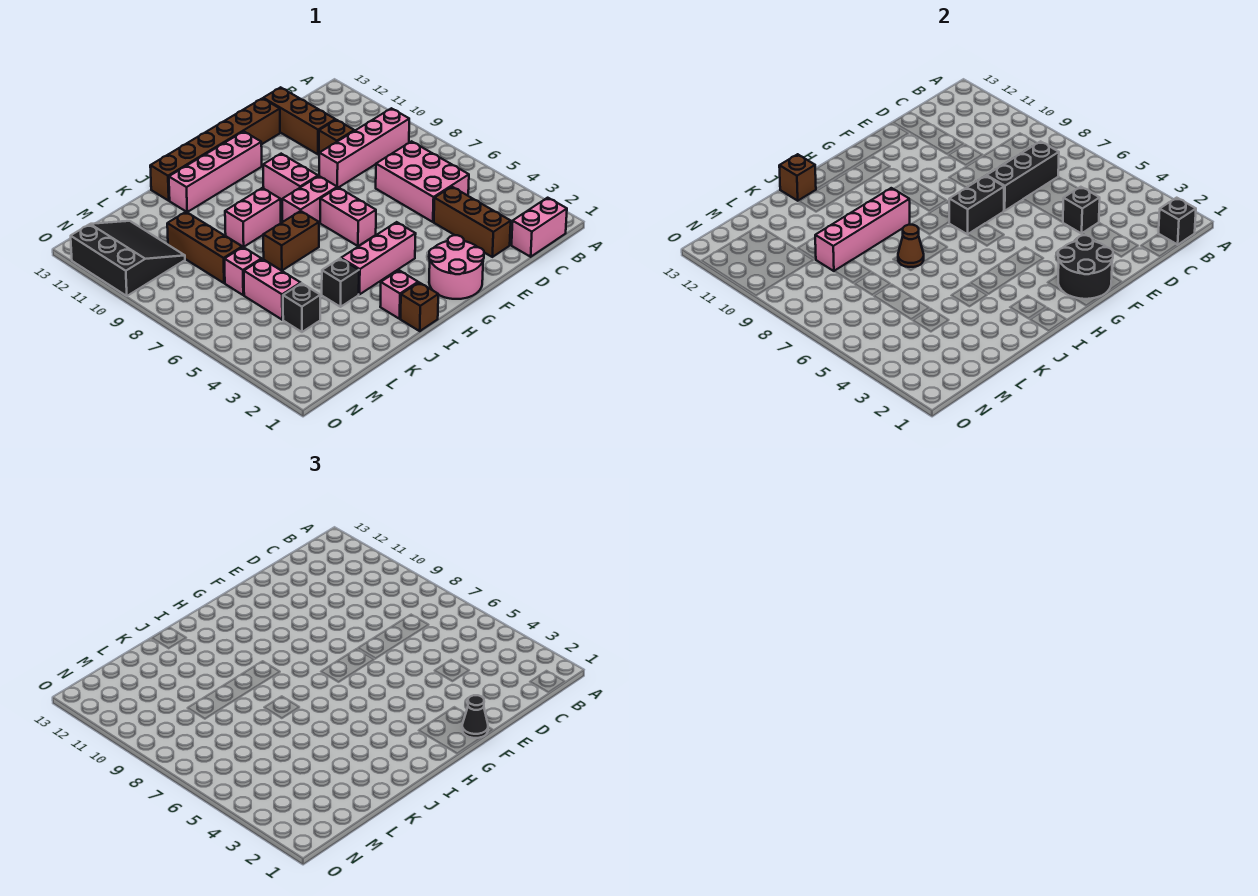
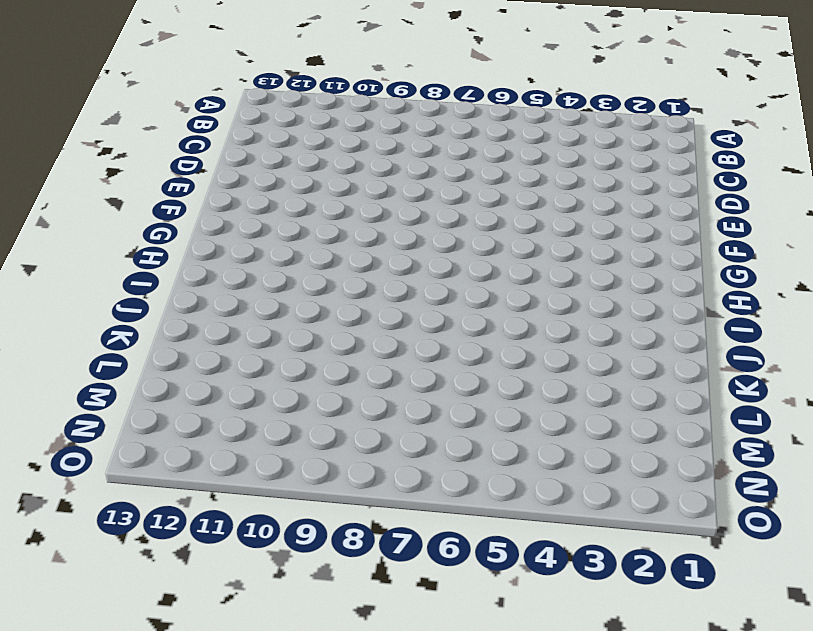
none -> pink 1x2 brick [512,198,567,257]
none -> pink 1x4 brick [319,108,409,188]
none -> pink 2x3 brick [376,141,469,222]
none -> brown 1x3 brick [434,187,511,257]

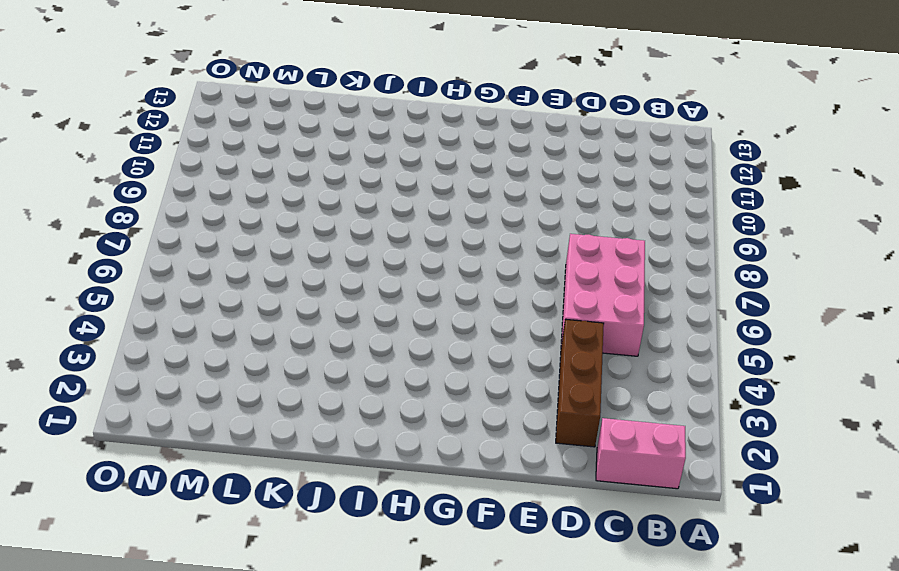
none -> pink 1x4 brick [319,108,409,188]
none -> brown 1x1 brick [319,120,354,153]
none -> brown 1x3 brick [263,87,335,154]
none -> brown 1x6 brick [150,98,280,201]

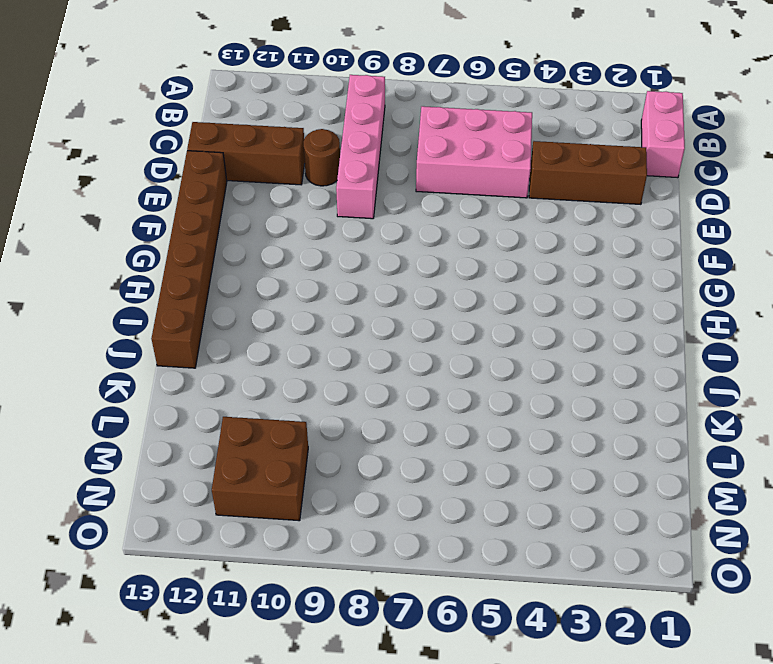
brown 1x1 round brick [304,129,340,186] -> brown 1x1 brick [319,120,354,153]
brown 2x2 brick [212,417,308,521] -> black 3x3 slope [71,221,185,296]
none -> pink 2x2 round brick [429,235,484,299]
none -> pink 1x3 brick [341,222,416,294]
none -> pink 1x2 brick [320,187,376,246]
none -> pink 1x2 brick [282,176,337,223]

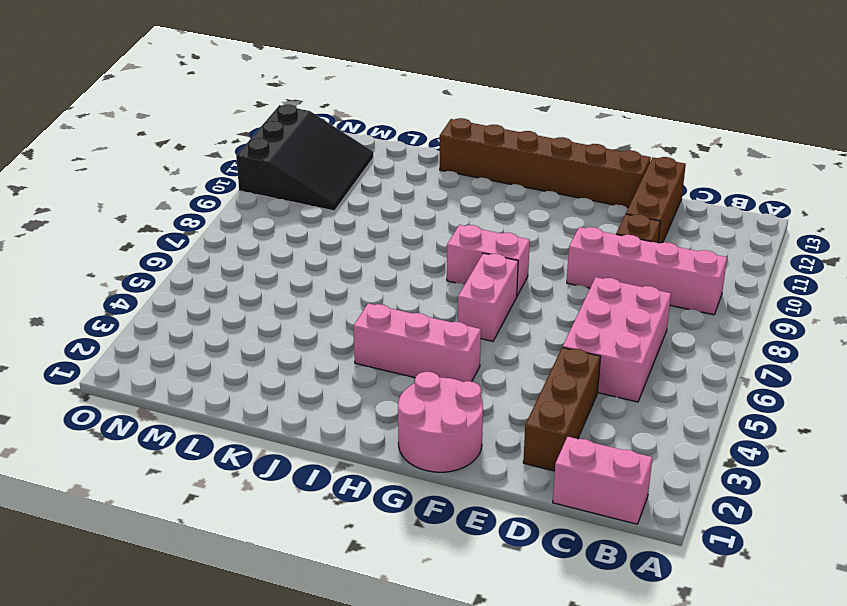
none -> pink 1x2 brick [263,154,318,200]
none -> pink 1x4 brick [169,131,262,212]
none -> brown 1x1 brick [401,283,438,331]
none -> pink 1x1 brick [380,270,418,319]

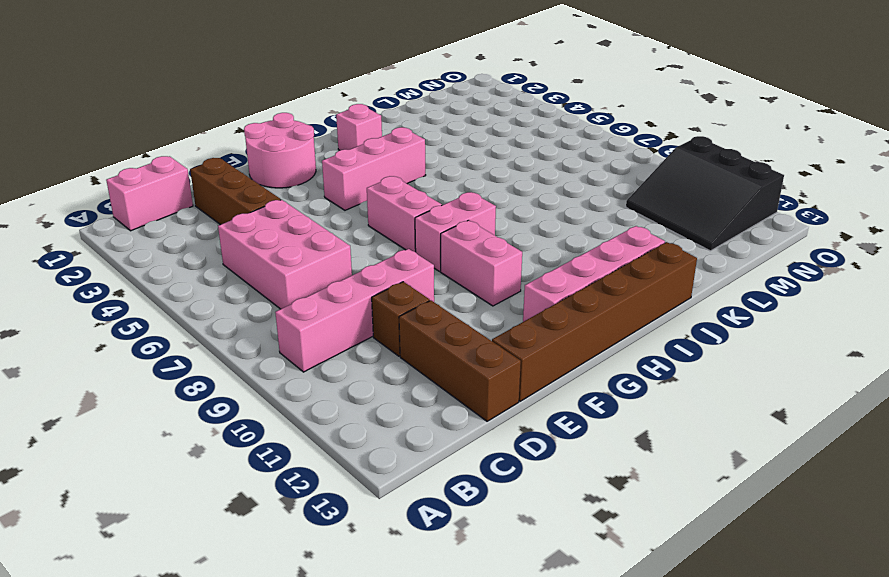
none -> brown 1x1 brick [401,283,438,331]
none -> brown 1x2 brick [263,211,319,271]
none -> pink 1x2 brick [225,188,281,247]
none -> black 1x1 brick [322,259,359,307]

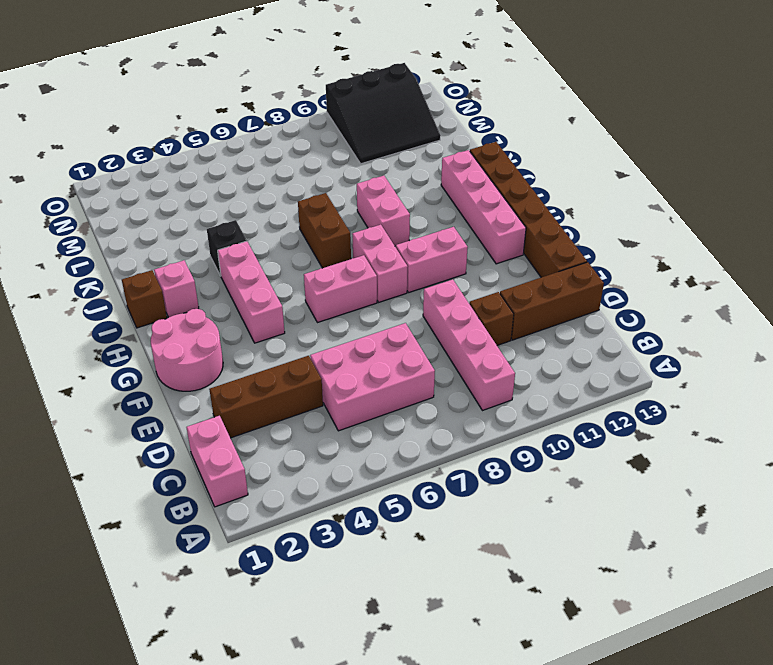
none -> black 1x1 brick [283,283,320,332]
none -> pink 1x2 brick [244,259,301,320]
none -> pink 1x1 brick [224,247,261,295]
none -> brown 1x3 brick [167,212,242,283]

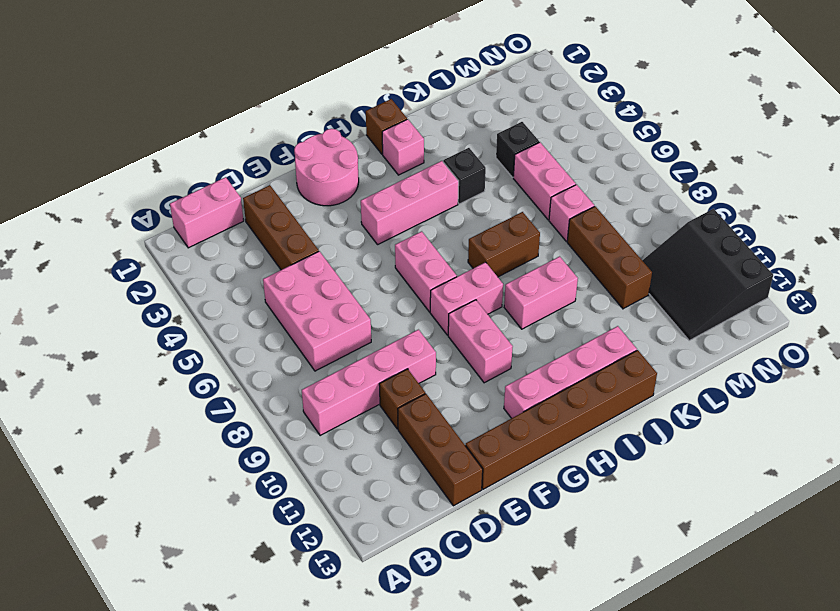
none -> black 1x1 brick [1158,198,1196,245]
none -> black 1x3 brick [987,141,1059,211]
none -> black 1x1 brick [1063,187,1100,234]
none -> black 2x2 round brick [1058,235,1113,299]

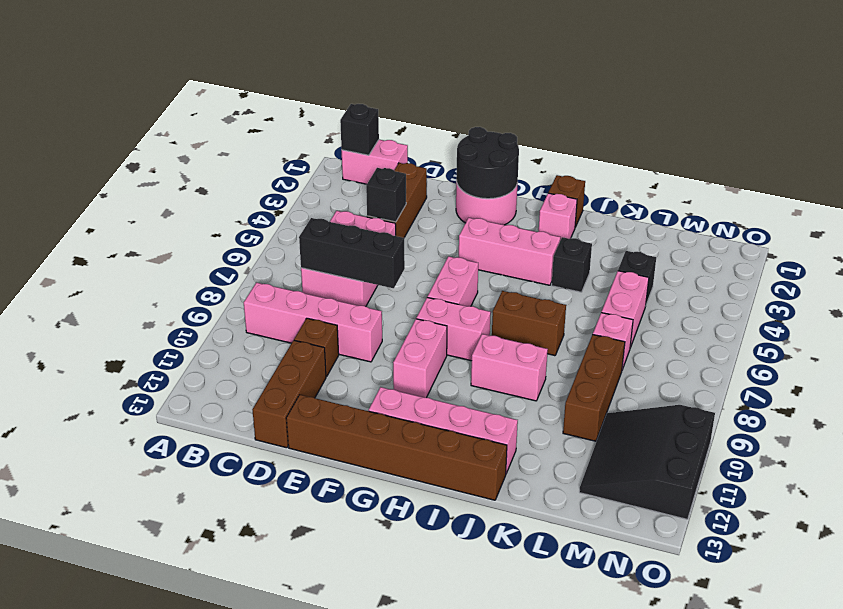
none -> black 1x2 brick [949,176,1004,234]
none -> pink 1x4 brick [815,188,910,271]
none -> brown 1x1 cone [898,225,924,267]
none -> brown 1x1 brick [779,154,816,201]

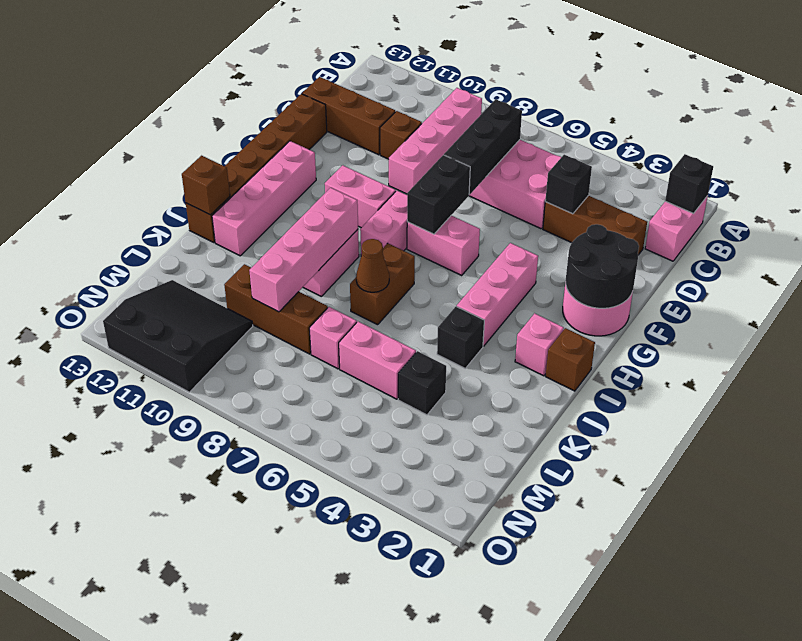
none -> black 1x1 cone [462,695,488,738]

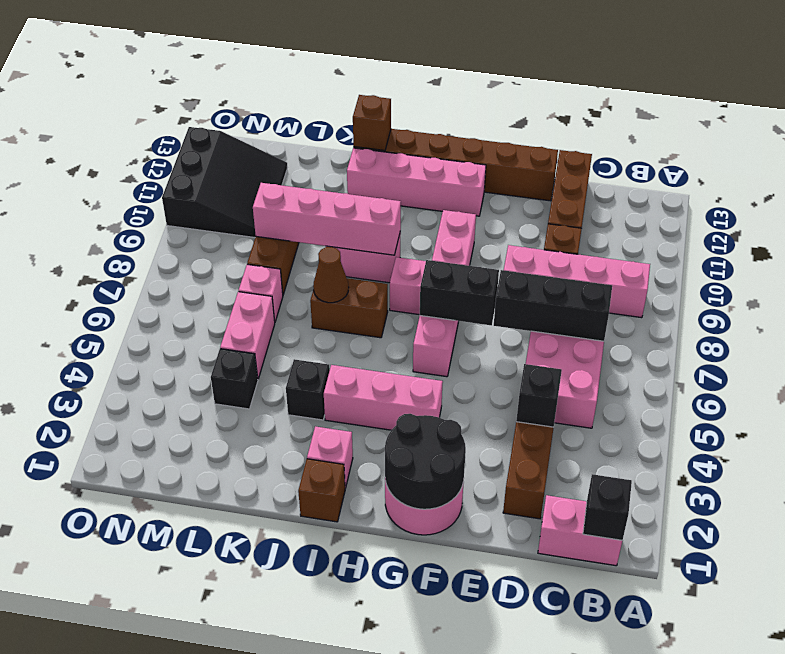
none -> black 1x1 cone [462,695,488,738]

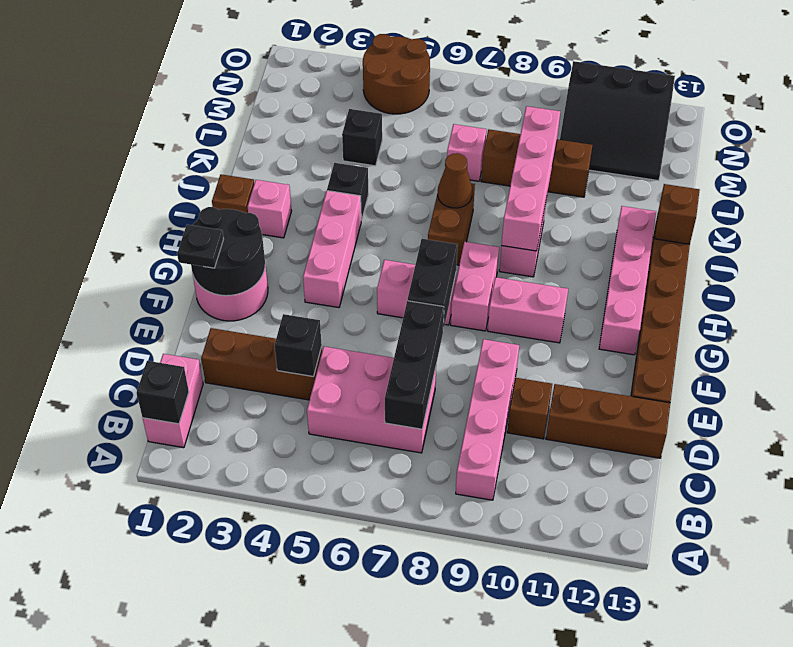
black 1x1 plate [177,225,224,268] -> black 1x1 cone [462,695,488,738]
brown 2x2 round brick [363,34,430,114] -> none
none -> pink 1x2 brick [244,259,301,320]

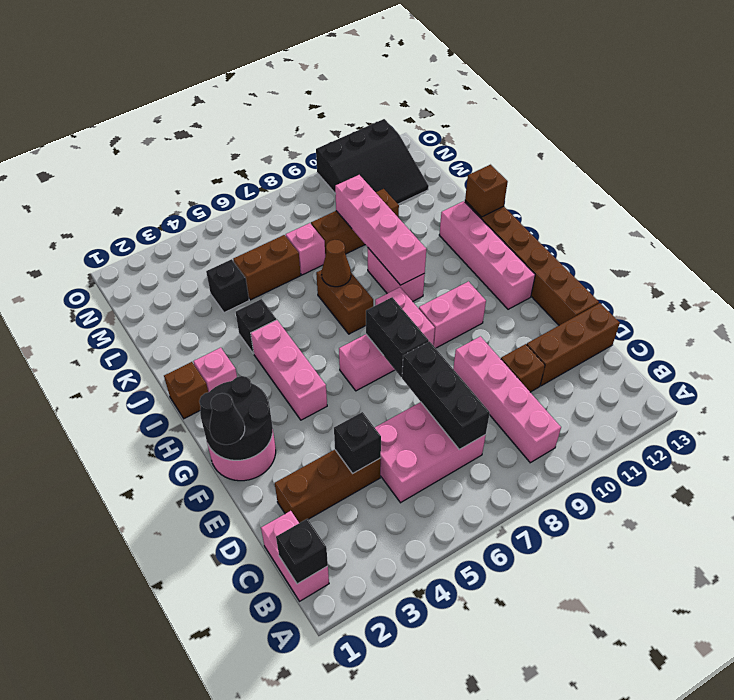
brown 1x2 brick [233,235,301,300] -> pink 1x2 brick [244,259,301,320]

